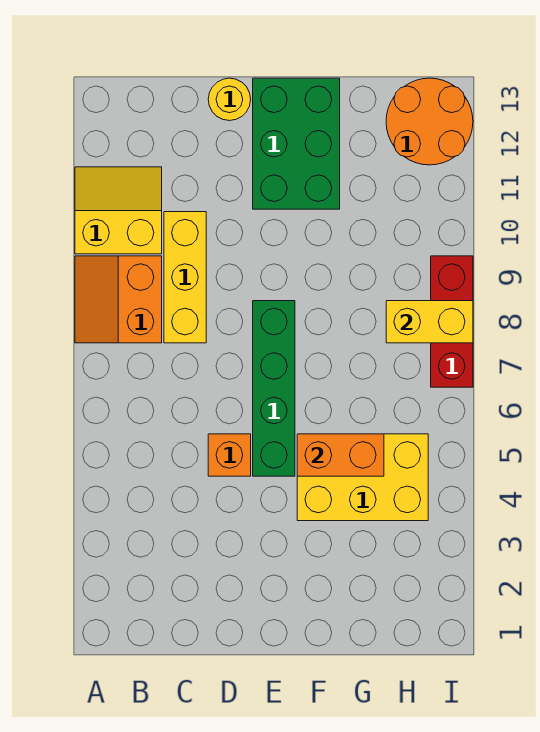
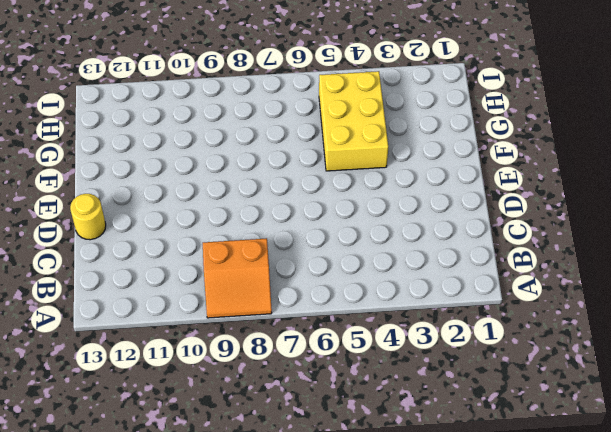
none -> yellow 2x2 slope [75,167,162,254]
none -> yellow 1x3 brick [164,212,206,343]
none -> orange 1x1 brick [208,434,251,476]

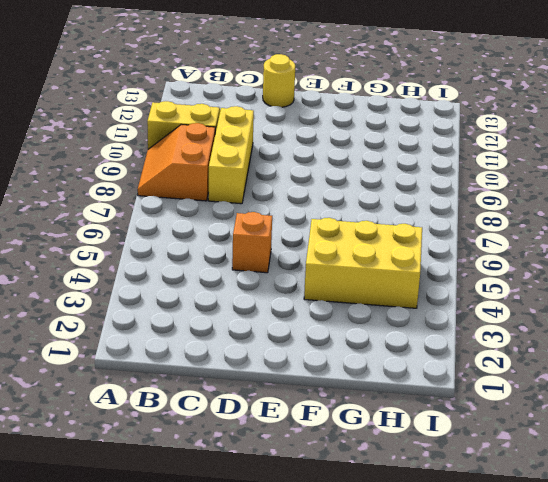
none -> green 1x4 brick [253,301,295,476]
none -> green 2x3 brick [253,78,340,209]
none -> orange 2x2 round brick [386,78,473,165]

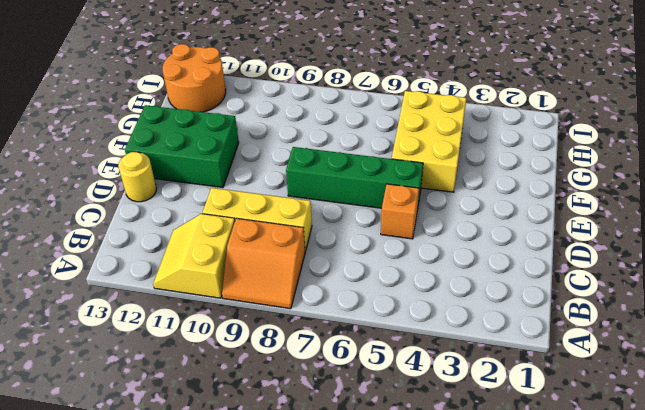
none -> red 1x3 brick [431,256,473,387]
none -> orange 1x2 brick [297,434,384,476]
none -> yellow 1x2 brick [386,301,473,343]

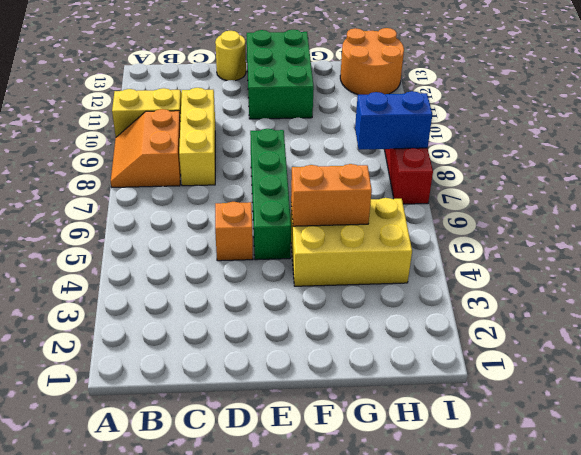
blue 1x2 brick [355,91,432,150] -> yellow 1x2 brick [386,301,473,343]

